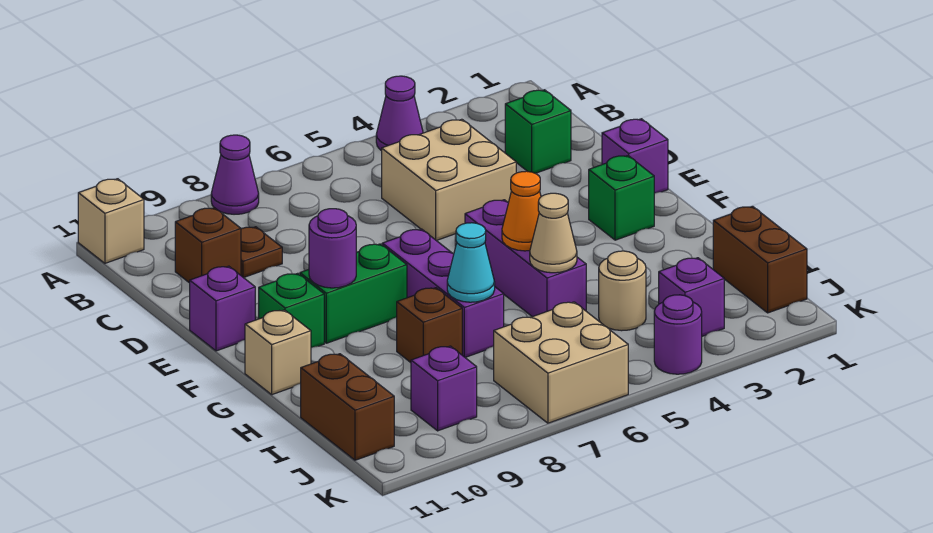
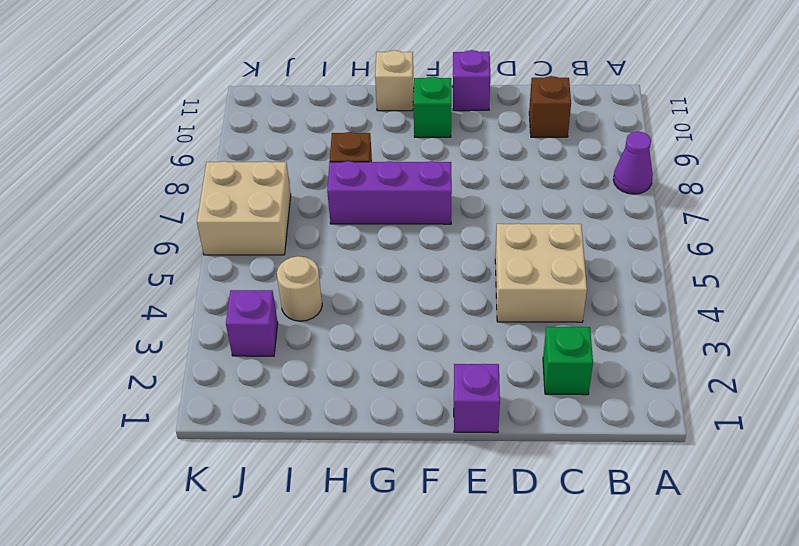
none -> purple 1x1 cone [376,76,423,151]
none -> tan 1x1 brick [78,179,144,263]
none -> brown 1x1 plate [241,227,282,278]

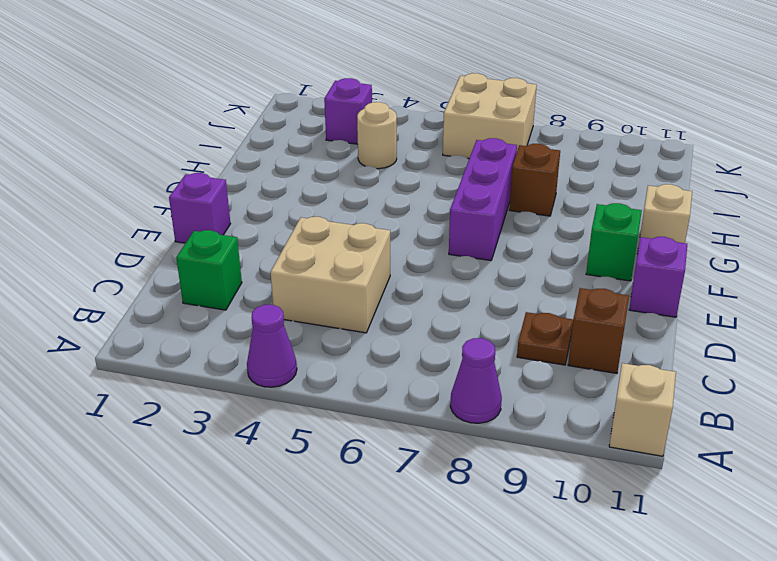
none -> green 1x1 brick [589,156,654,240]
none -> purple 1x3 brick [465,200,586,317]
none -> green 1x2 brick [300,244,407,343]

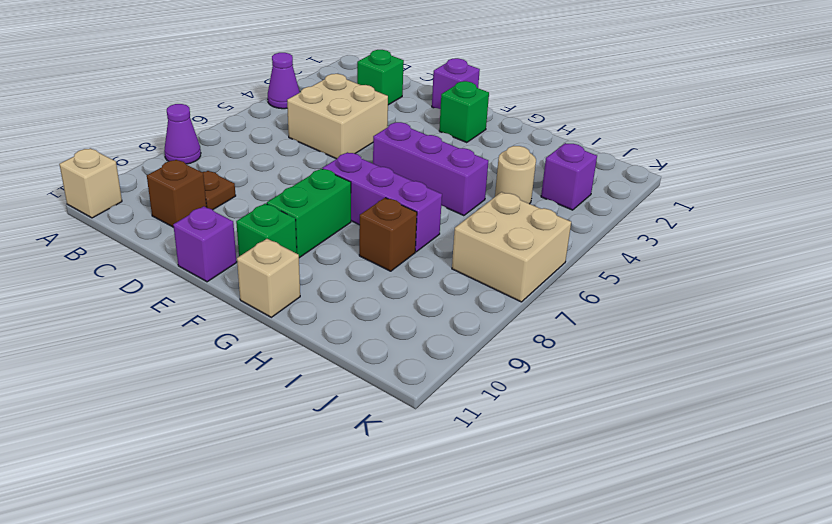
none -> brown 1x2 brick [713,206,807,313]
none -> brown 1x2 brick [301,354,394,460]
none -> purple 1x1 brick [411,346,477,431]

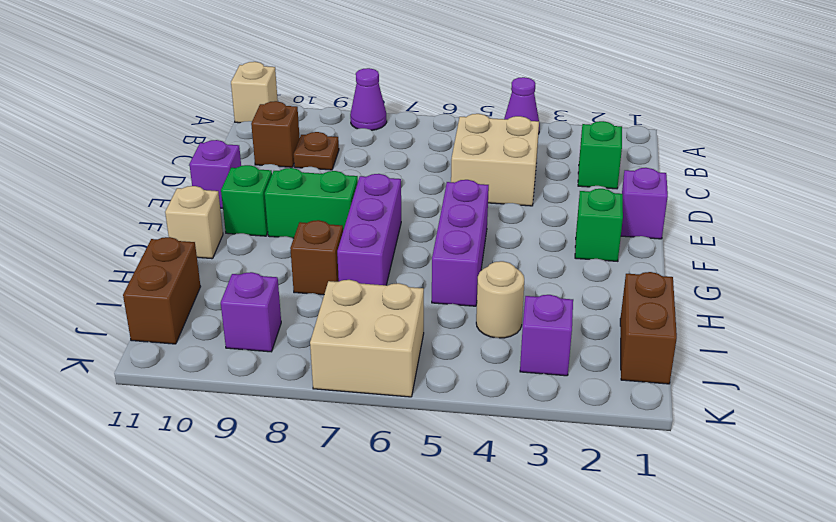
none -> purple 1x1 round brick [654,295,702,374]
none -> purple 1x1 round brick [309,209,356,288]
none -> orange 1x1 cone [502,171,541,251]

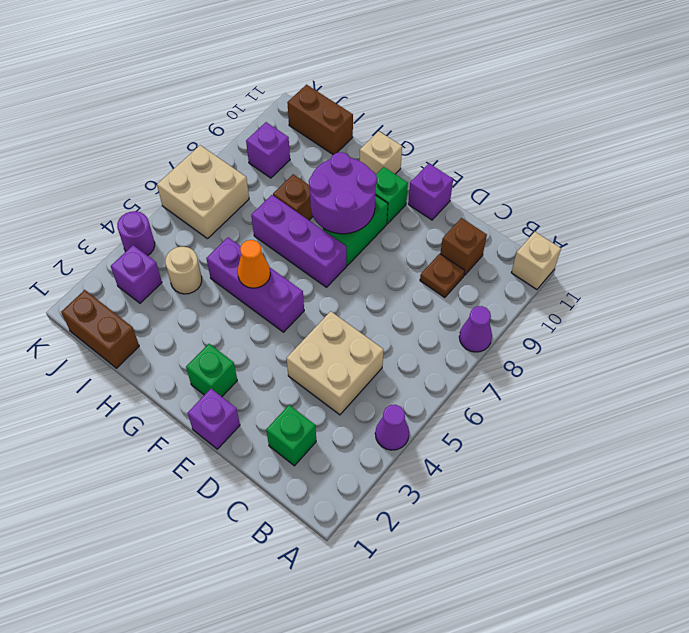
purple 2x2 round brick [309,152,377,234] -> purple 1x1 round brick [309,209,356,288]
none -> tan 1x1 cone [530,193,577,273]
none -> cyan 1x1 cone [447,223,495,302]

